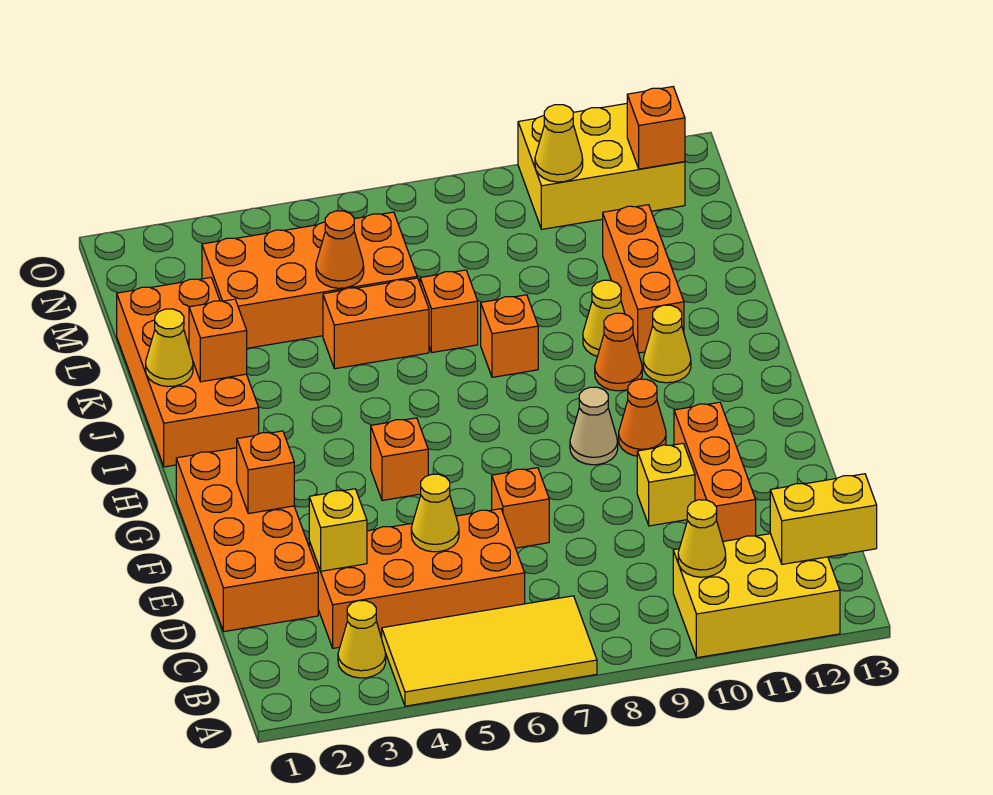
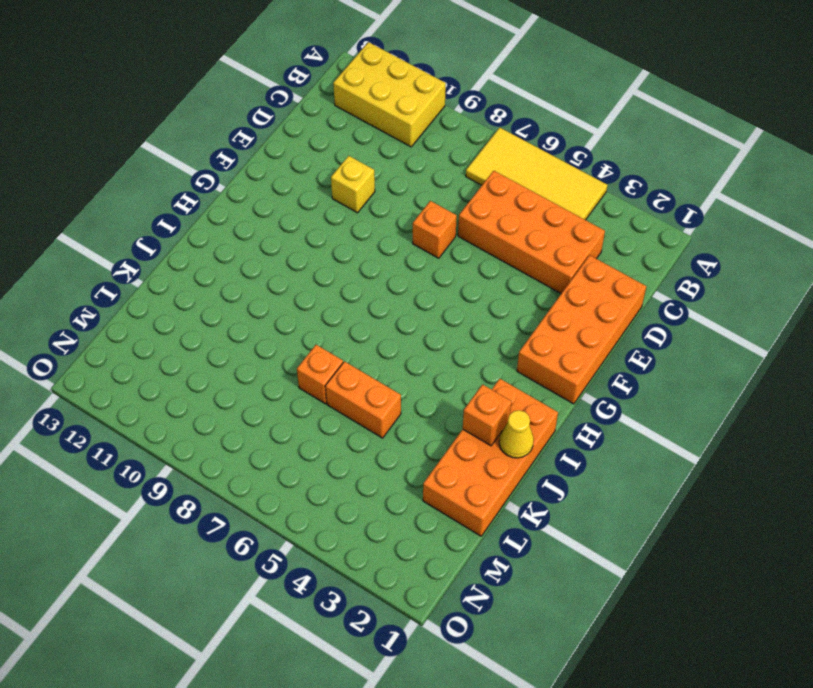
none -> yellow 1x1 cone [338,601,386,678]
none -> orange 1x3 brick [674,402,756,541]
none -> orange 1x1 brick [371,418,428,500]
none -> tan 1x1 cone [570,387,618,465]

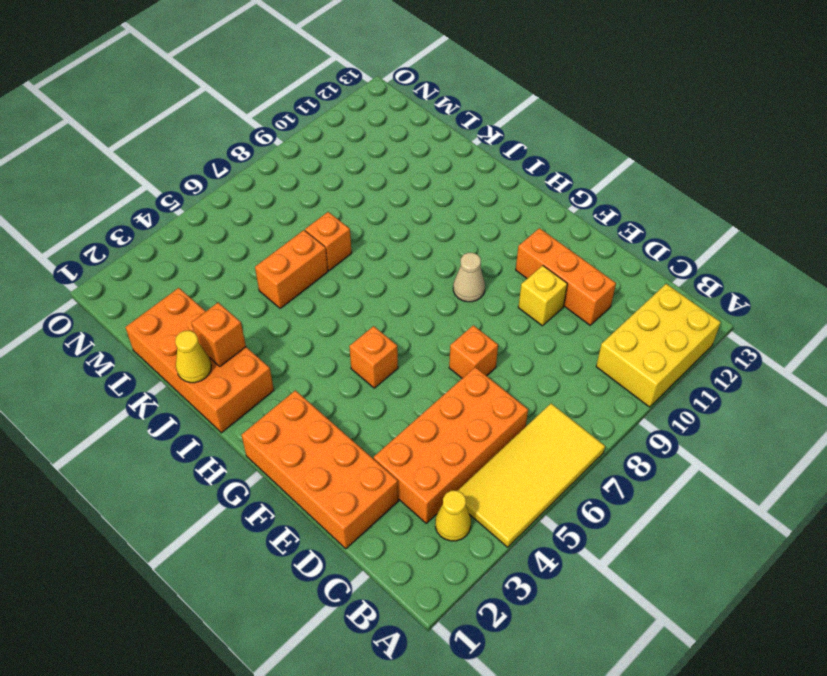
none -> orange 1x1 cone [619,379,666,456]
none -> orange 1x1 cone [595,313,642,391]
none -> yellow 1x1 cone [643,305,691,383]
none -> orange 1x1 brick [481,295,538,377]

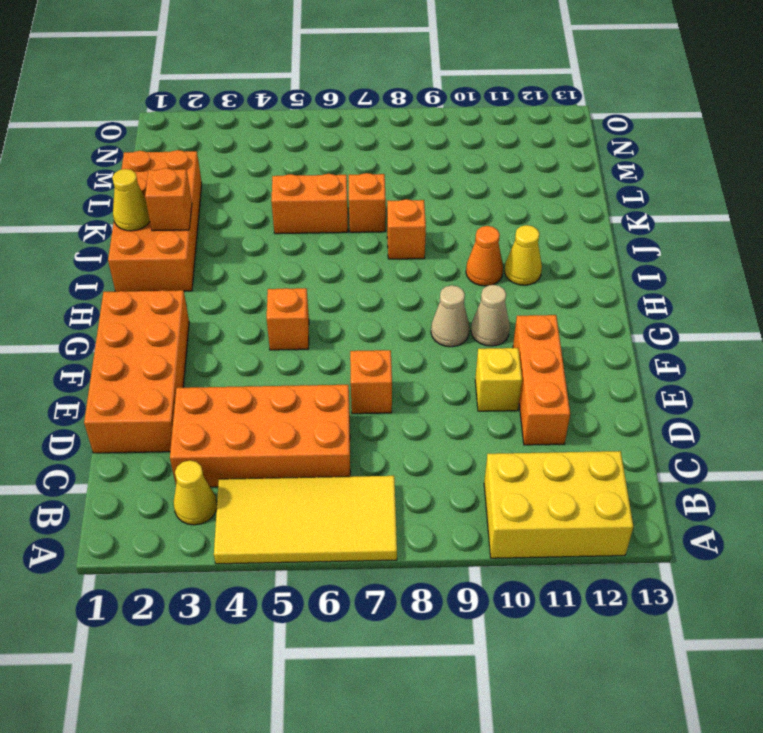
tan 1x1 cone [471,285,510,346] -> orange 1x1 cone [619,379,666,456]
none -> yellow 1x1 cone [583,280,625,357]
none -> orange 1x3 brick [603,205,684,353]
none -> orange 2x4 brick [202,212,417,348]
none -> yellow 2x3 brick [518,104,685,229]

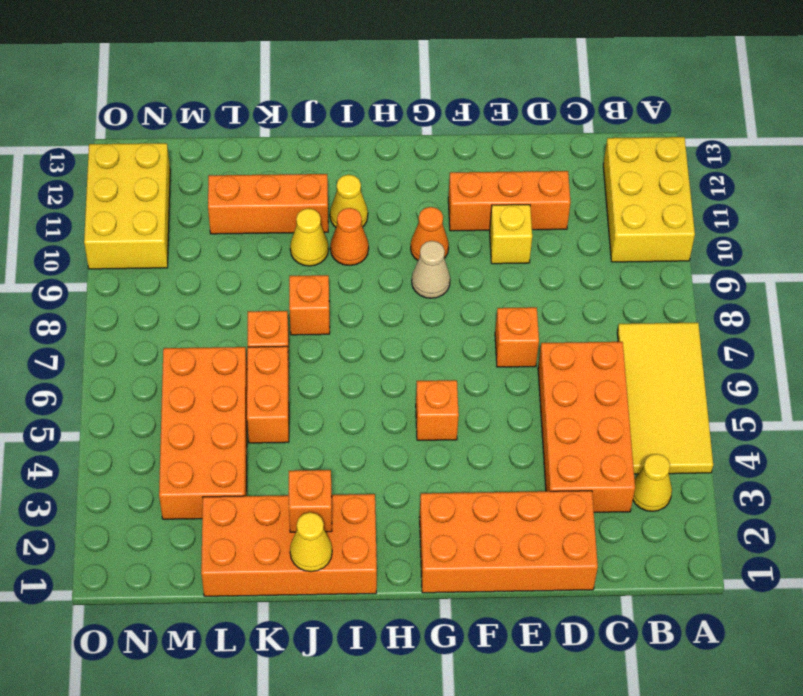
none -> yellow 1x1 cone [678,500,726,577]
none -> yellow 1x2 brick [770,474,877,564]
none -> yellow 1x1 brick [309,489,367,571]
none -> yellow 1x1 cone [411,474,459,552]

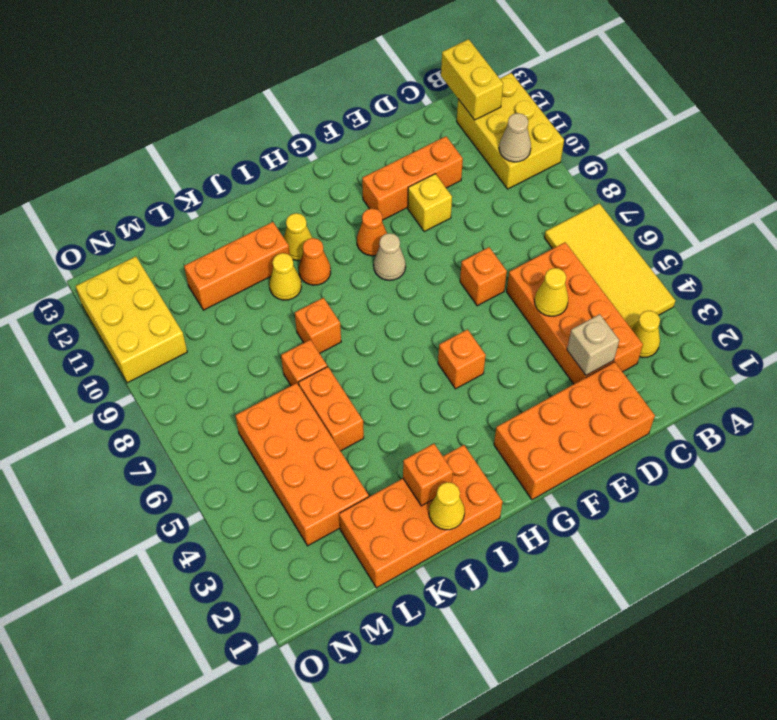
tan 1x1 cone [499,113,531,162] -> yellow 1x1 cone [678,500,726,577]
tan 1x1 brick [567,314,619,375] -> yellow 1x1 brick [309,489,367,571]
none -> orange 1x1 brick [237,431,294,514]
none -> orange 1x1 cone [316,211,364,288]
none -> yellow 1x1 cone [535,105,583,182]
none -> orange 1x1 brick [627,87,685,169]

